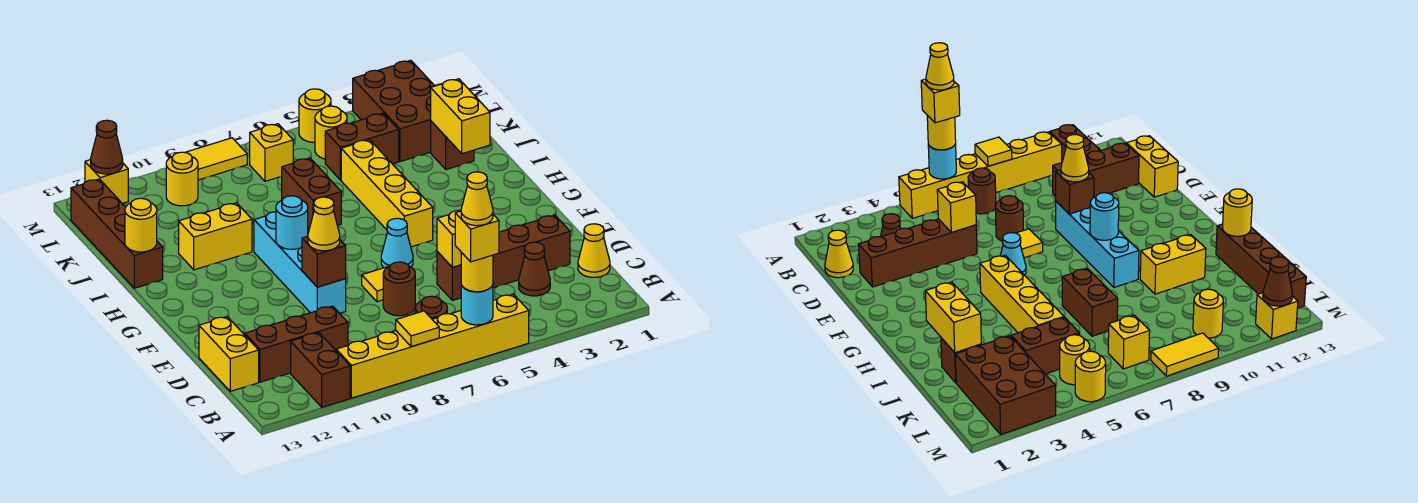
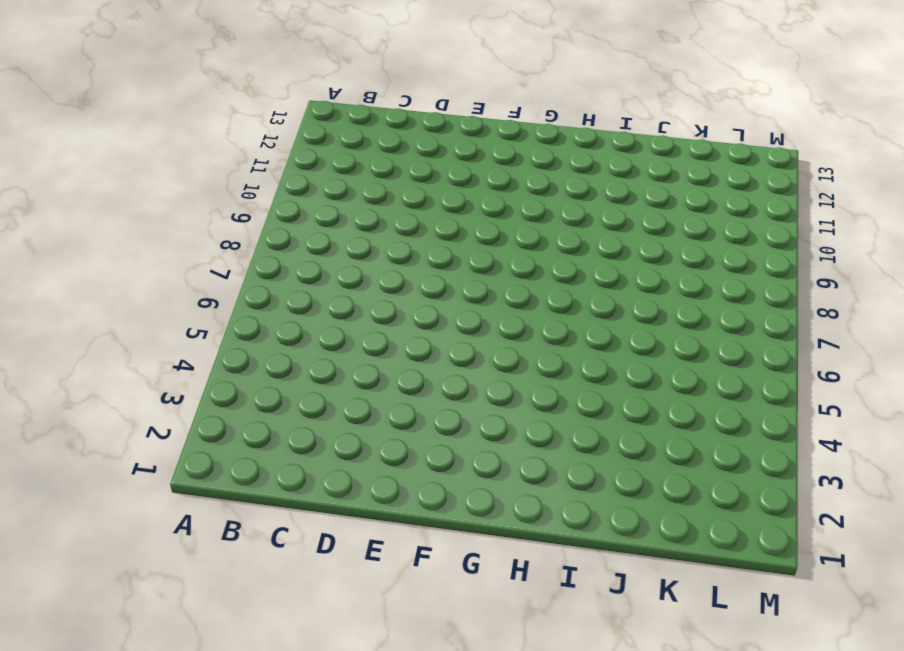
none -> yellow 1x6 brick [336,294,529,398]
none -> brown 1x2 brick [291,333,350,407]
none -> brown 1x1 round brick [415,296,447,319]
none -> yellow 1x1 cone [578,224,610,277]

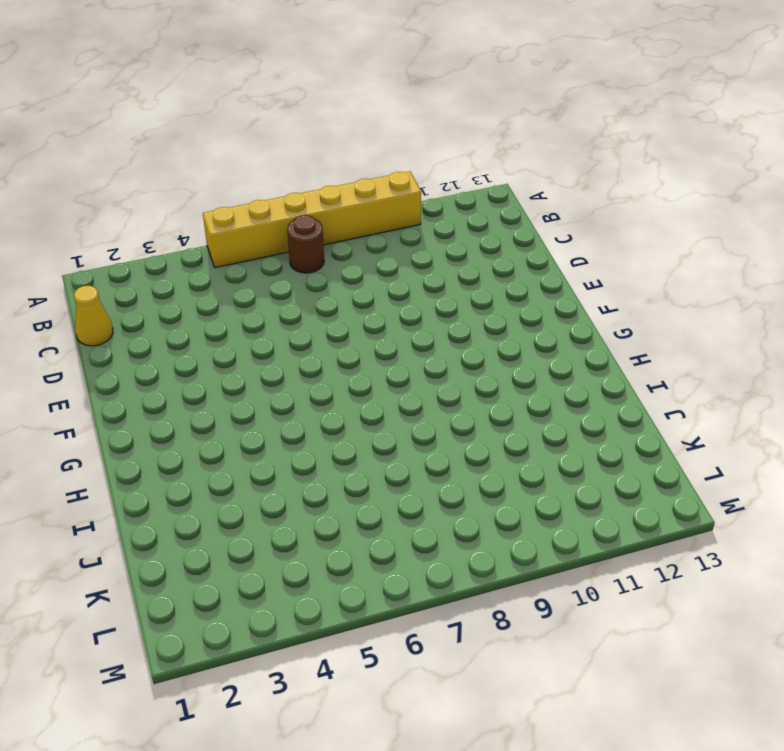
none -> brown 1x2 brick [291,333,350,407]
none -> brown 1x1 cone [519,242,550,296]
none -> brown 1x3 brick [245,306,348,382]
none -> yellow 1x2 brick [199,317,259,391]

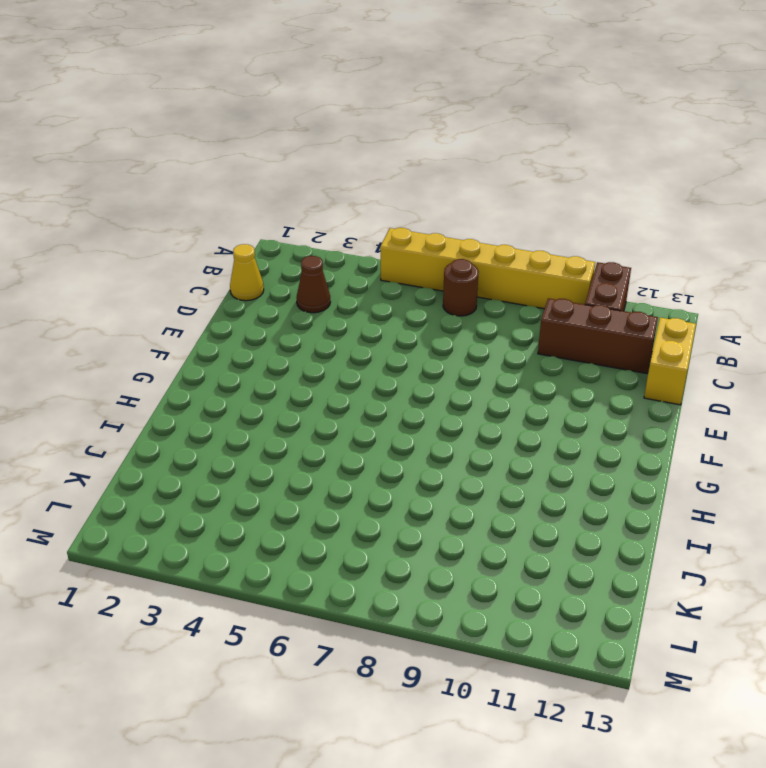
none -> brown 1x4 brick [437,215,570,300]
none -> brown 1x1 round brick [383,262,415,316]
none -> yellow 1x1 tile [362,266,389,302]
none -> cyan 1x4 brick [254,212,346,313]

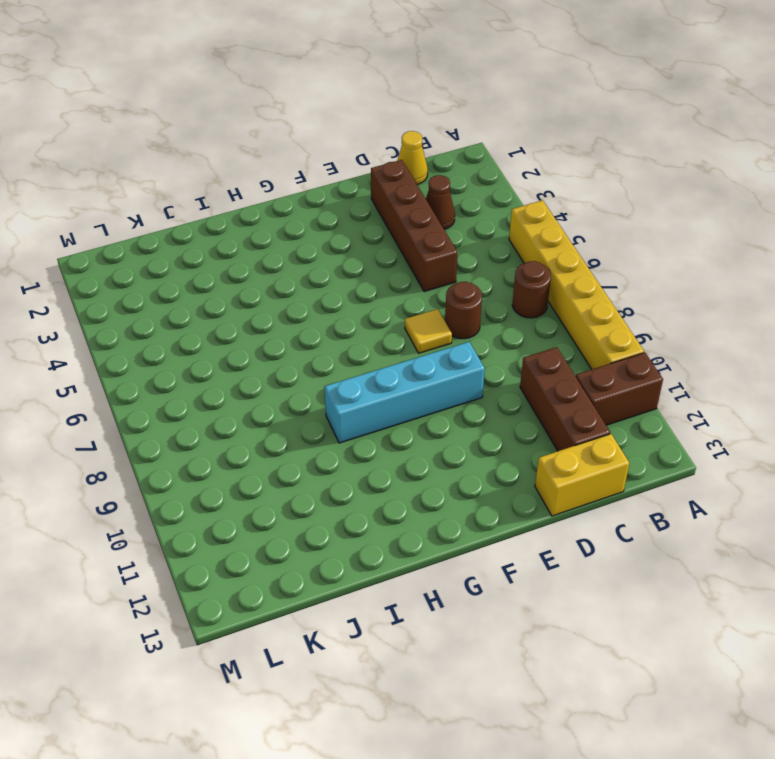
none -> cyan 1x1 cone [381,218,413,268]
none -> yellow 1x4 brick [341,140,433,247]
none -> brown 1x2 brick [282,158,341,229]
none -> yellow 1x2 brick [179,203,252,270]

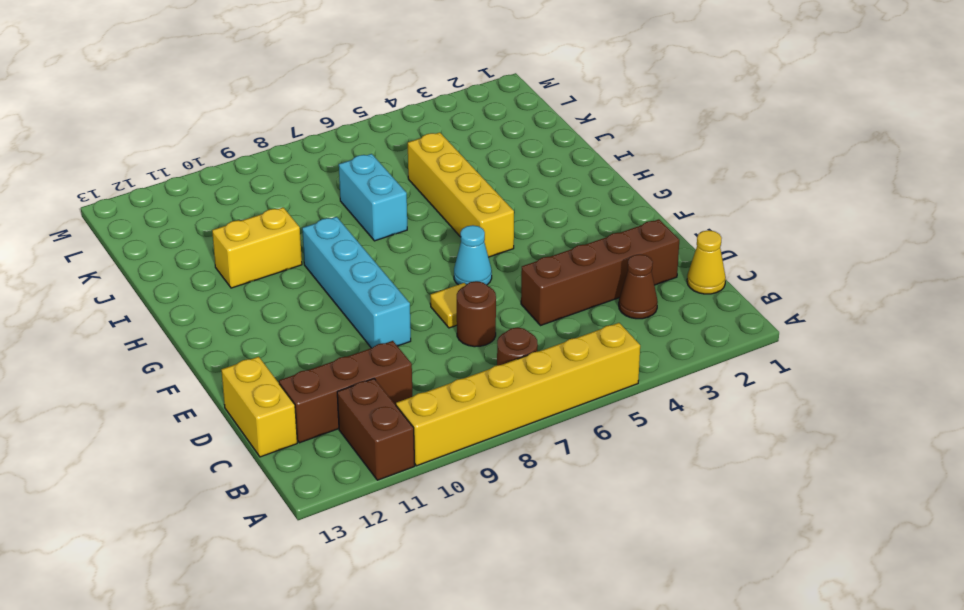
cyan 1x2 brick [339,154,407,241] -> brown 1x2 brick [282,158,341,229]
none -> brown 1x4 brick [71,179,163,288]
none -> brown 1x1 brick [431,121,474,170]
none -> brown 2x3 brick [353,60,434,162]
none -> brown 1x2 brick [325,113,399,180]

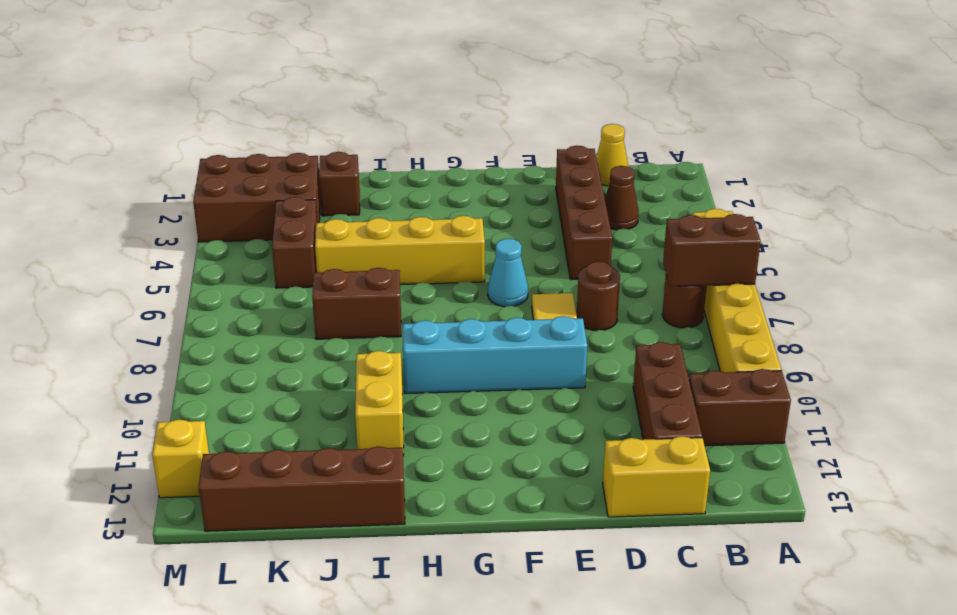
brown 1x2 brick [663,214,761,287] -> none
none -> yellow 1x1 round brick [315,106,347,159]
none -> yellow 1x1 brick [250,124,293,181]
none -> yellow 1x1 round brick [166,152,198,206]
none -> yellow 1x1 round brick [299,89,331,142]

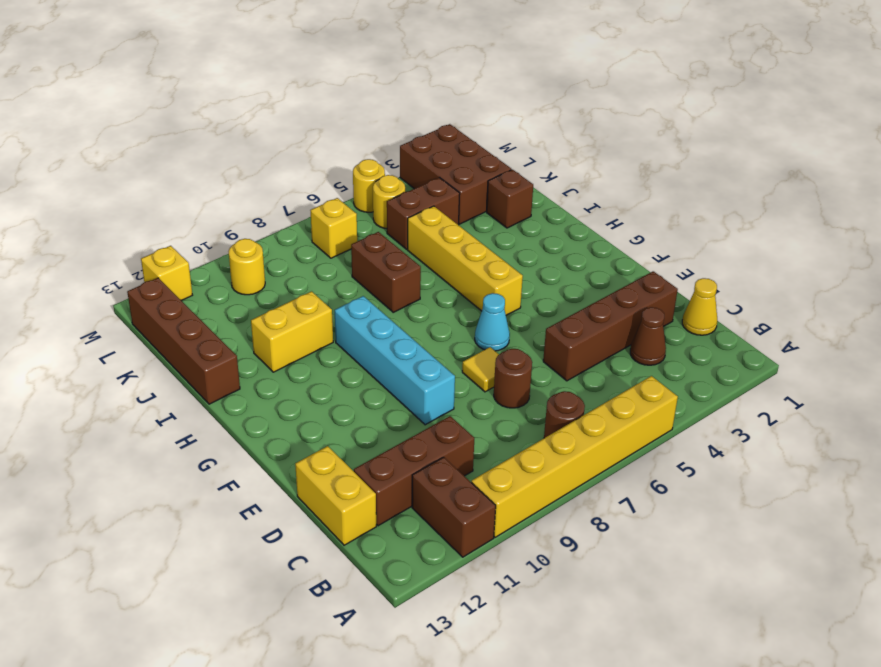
none -> yellow 1x2 tile [185,138,247,180]
none -> cyan 1x1 round brick [461,285,493,325]
none -> yellow 1x1 tile [396,311,439,347]
none -> yellow 1x1 brick [437,210,461,267]

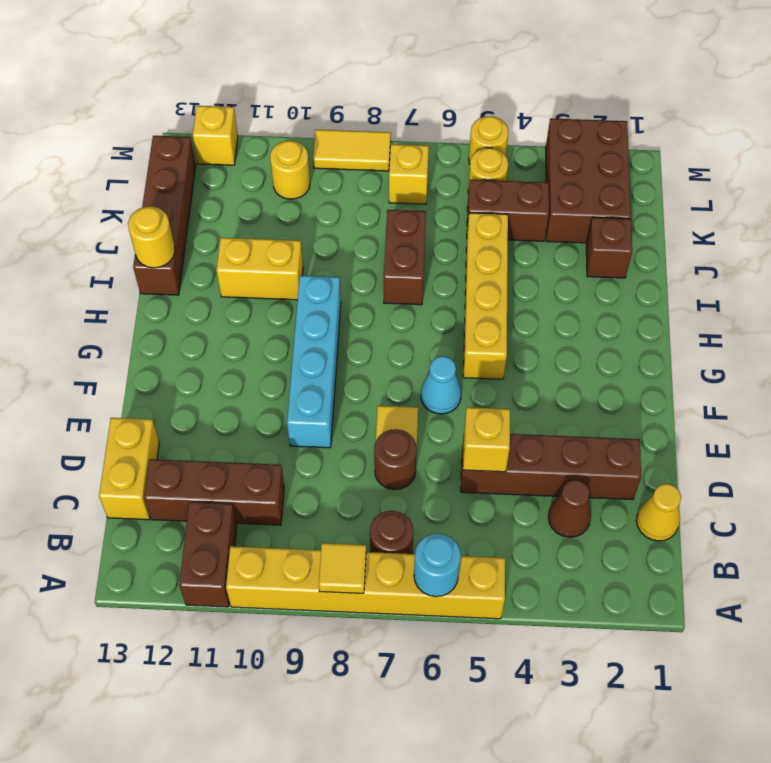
none -> brown 1x1 brick [302,236,346,287]
none -> cyan 1x1 round brick [276,196,308,249]
none -> yellow 1x2 brick [431,79,490,154]
none -> brown 1x1 cone [91,120,123,174]

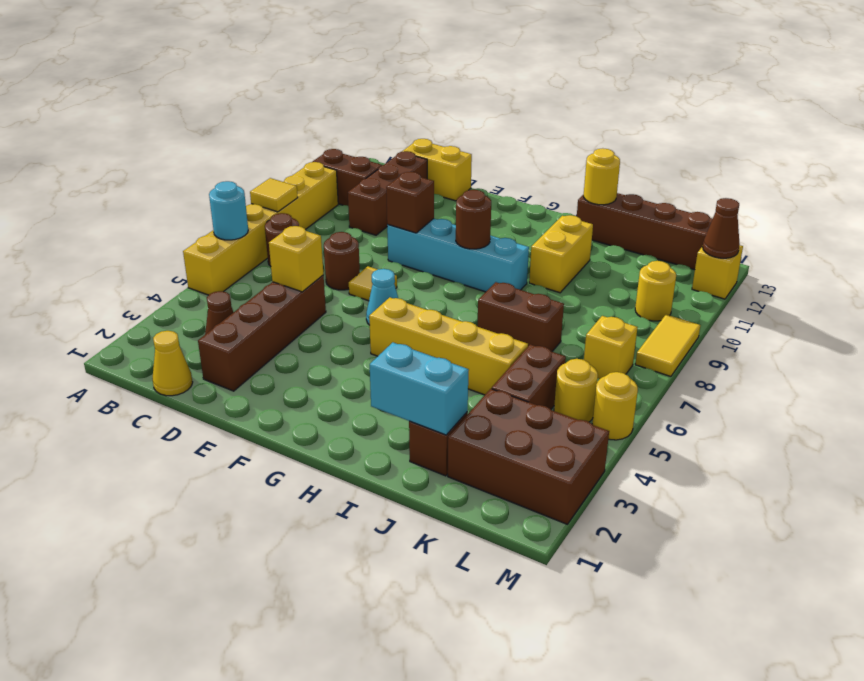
brown 1x1 round brick [456,190,491,249] -> cyan 1x1 round brick [276,196,308,249]
cyan 1x2 brick [370,342,469,435] -> yellow 1x2 brick [431,79,490,154]
none -> yellow 1x1 round brick [461,252,493,292]
none -> yellow 1x1 cone [308,197,340,251]
none -> yellow 1x1 brick [455,211,499,262]
none -> yellow 1x1 cone [461,172,493,226]

